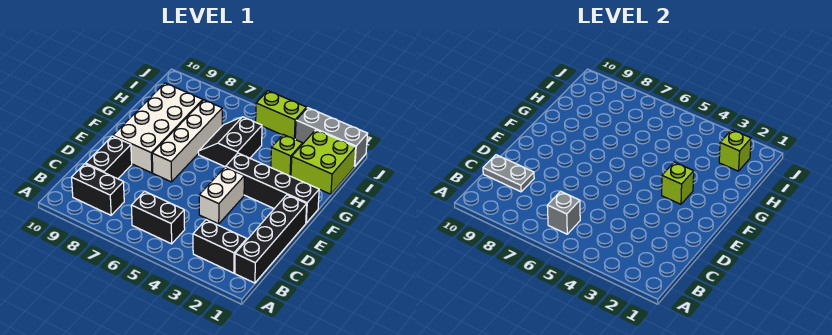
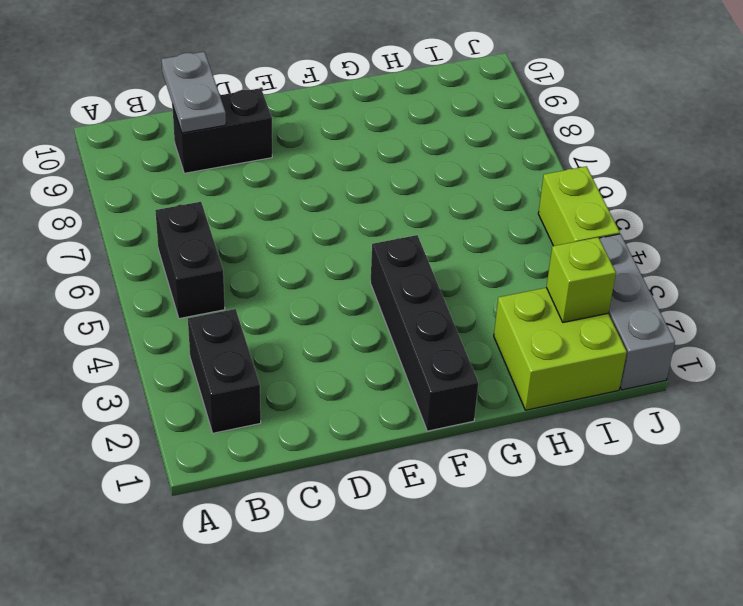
none -> black 1x4 brick [235,195,307,283]
none -> black 1x2 brick [72,164,124,215]
none -> white 1x2 brick [199,167,244,224]

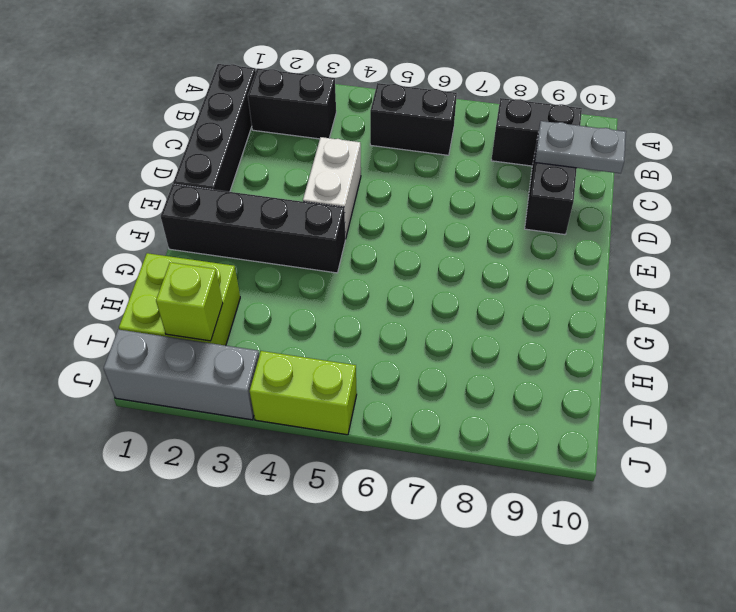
none -> white 1x4 brick [152,100,222,182]
none -> white 2x4 brick [113,83,203,173]
none -> black 2x2 slope [198,117,262,167]

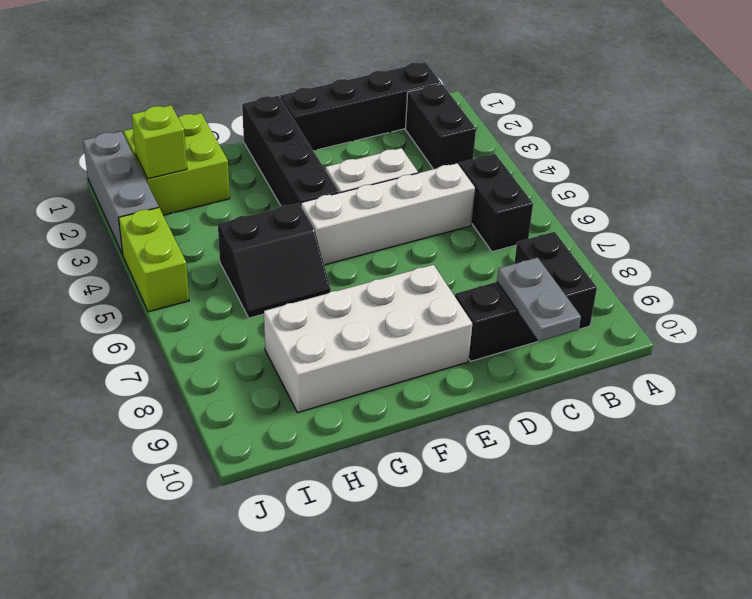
white 1x4 brick [301,163,475,265] -> white 1x4 brick moved to [152,100,222,182]
none -> lime 1x1 brick [271,134,303,176]
none -> grey 1x1 brick [547,191,580,234]
none -> lime 1x1 brick [662,162,694,204]

